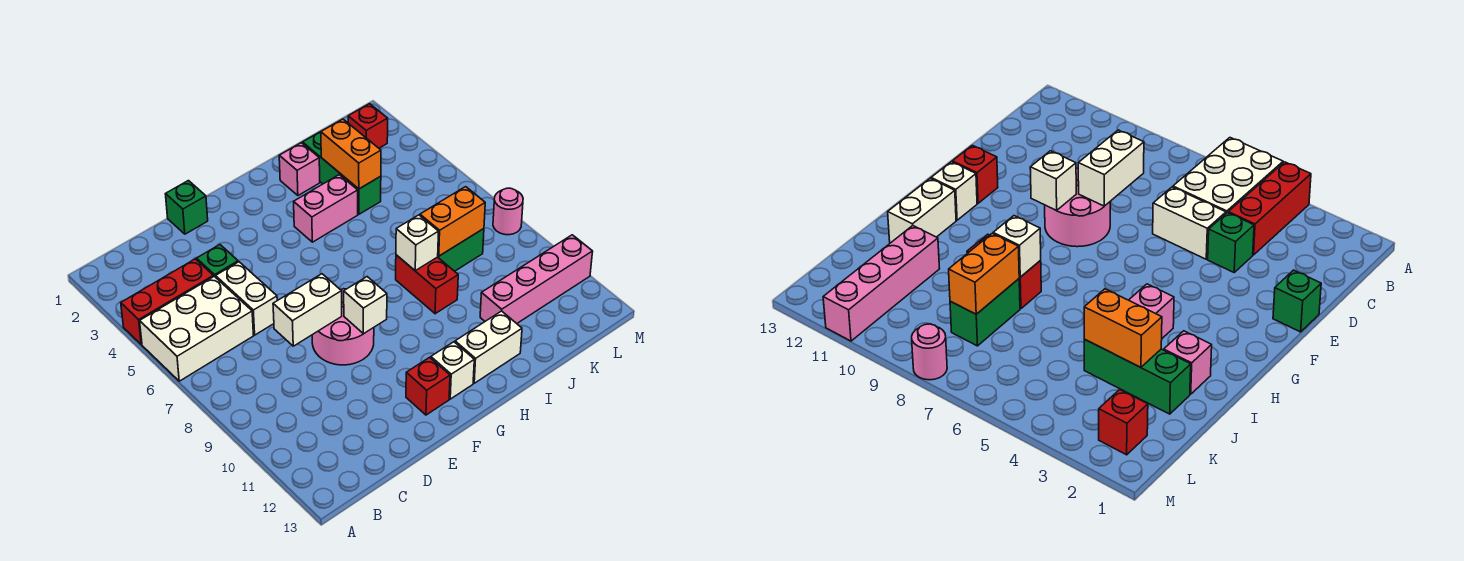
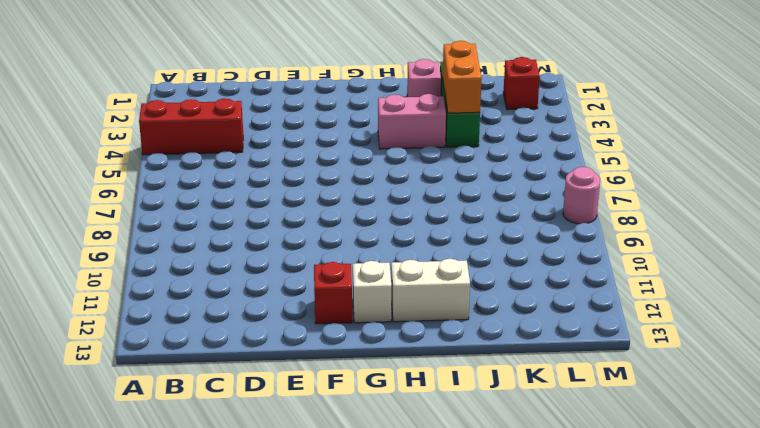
none -> white 2x3 brick [140,276,254,381]
none -> green 1x1 brick [197,245,238,277]
none -> white 1x2 brick [216,262,277,335]

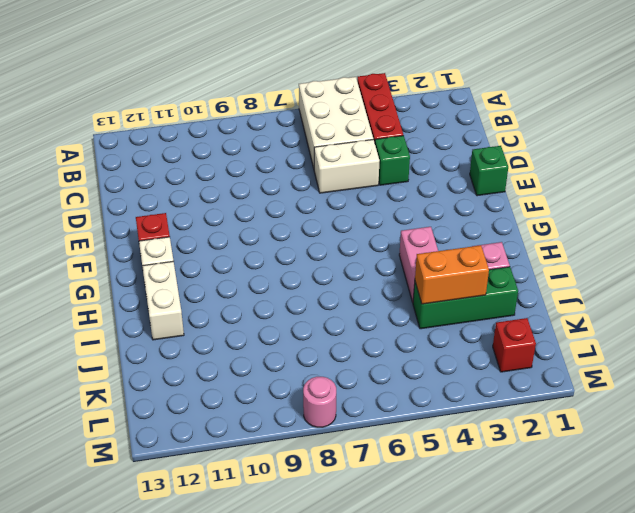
none -> pink 2x2 round brick [312,289,374,365]
none -> red 1x2 brick [396,255,458,314]
none -> green 1x2 brick [438,229,484,271]

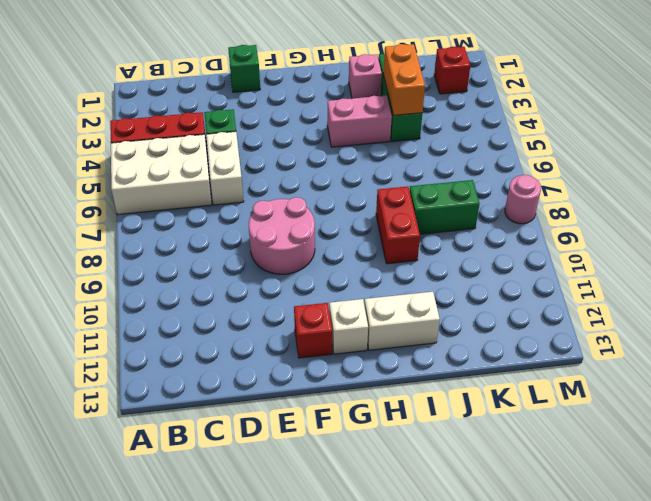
none -> pink 1x4 brick [480,235,593,323]
none -> white 1x2 brick [273,274,342,346]
none -> white 1x1 brick [344,277,387,334]

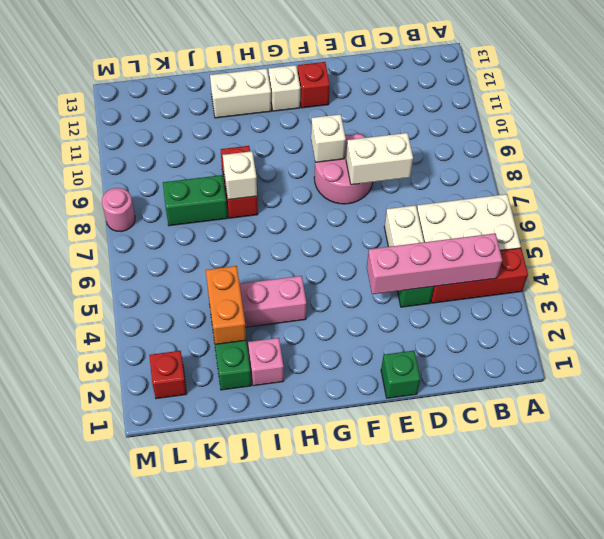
pink 1x4 brick [367,233,502,294] -> pink 1x4 brick moved to [480,235,593,323]
none -> orange 1x2 brick [420,187,485,256]

